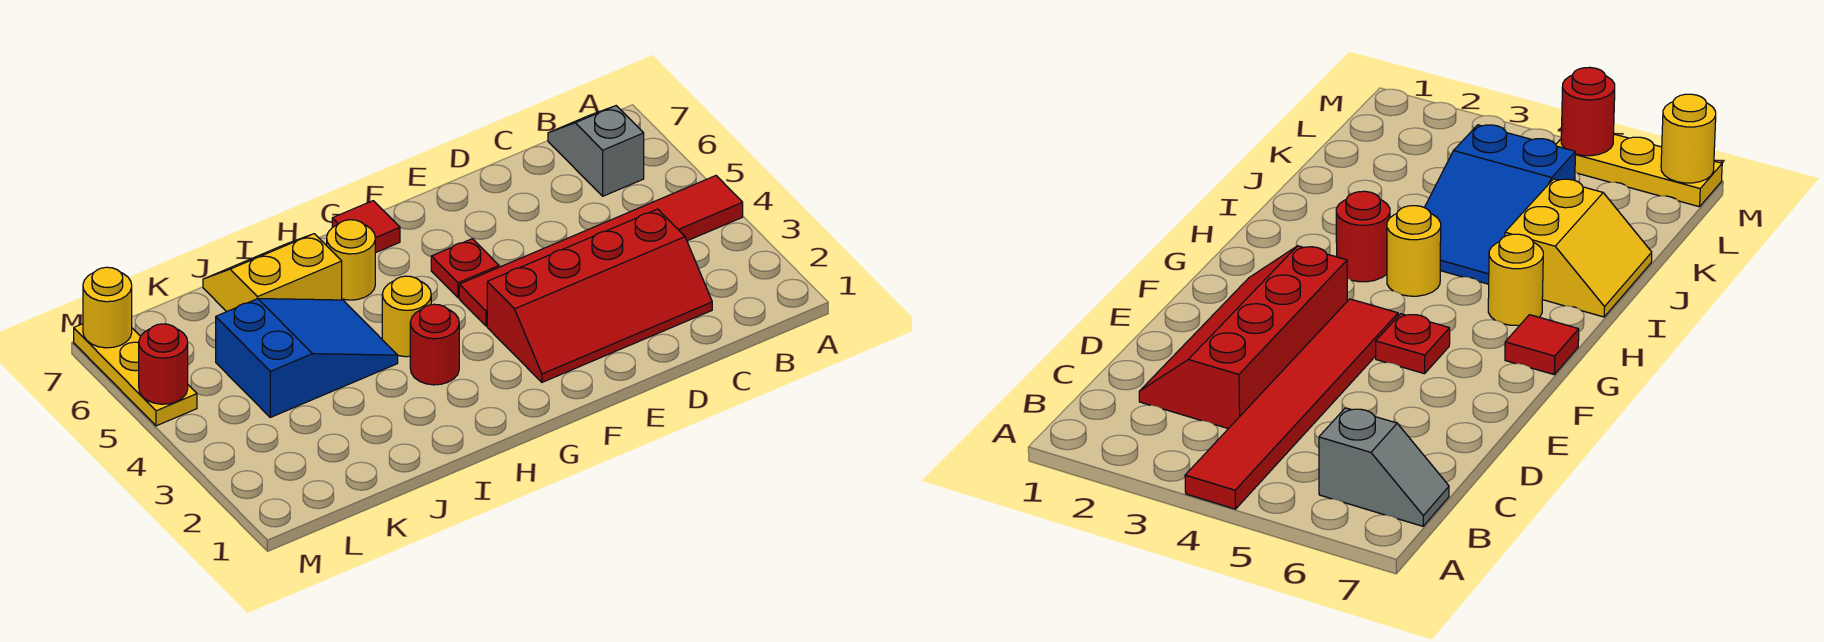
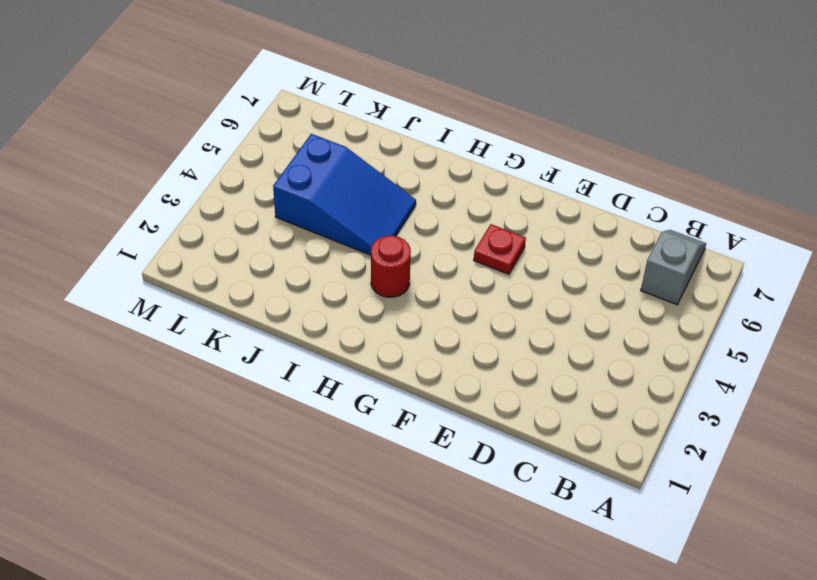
none -> red 1x6 tile [459,176,743,326]
none -> red 2x4 slope [487,209,712,382]
none -> red 1x1 tile [332,201,400,253]

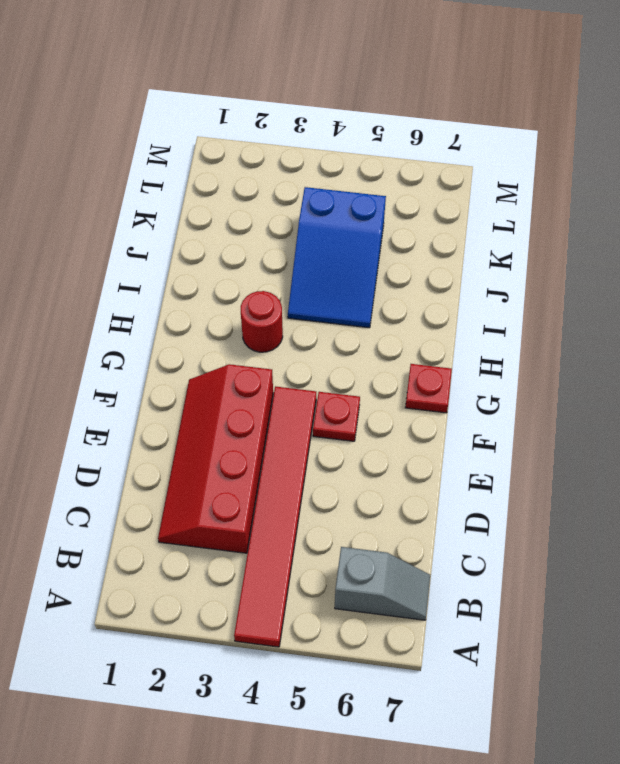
red 1x1 plate [405,364,452,413] -> red 1x1 tile [332,201,400,253]
none -> yellow 1x1 round brick [382,276,431,357]
none -> yellow 1x1 round brick [327,220,375,300]
none -> yellow 2x2 slope [203,234,342,312]

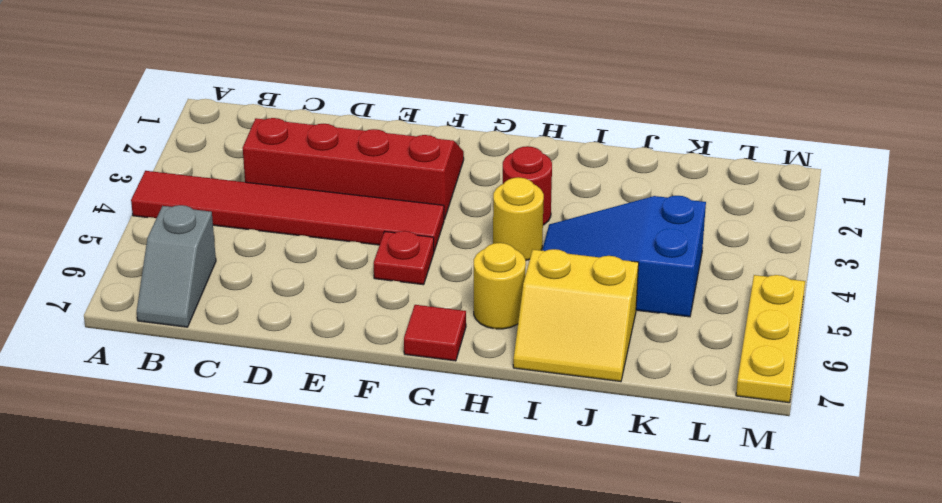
none -> red 1x1 round brick [139,324,188,404]
none -> yellow 1x1 round brick [83,267,132,348]

